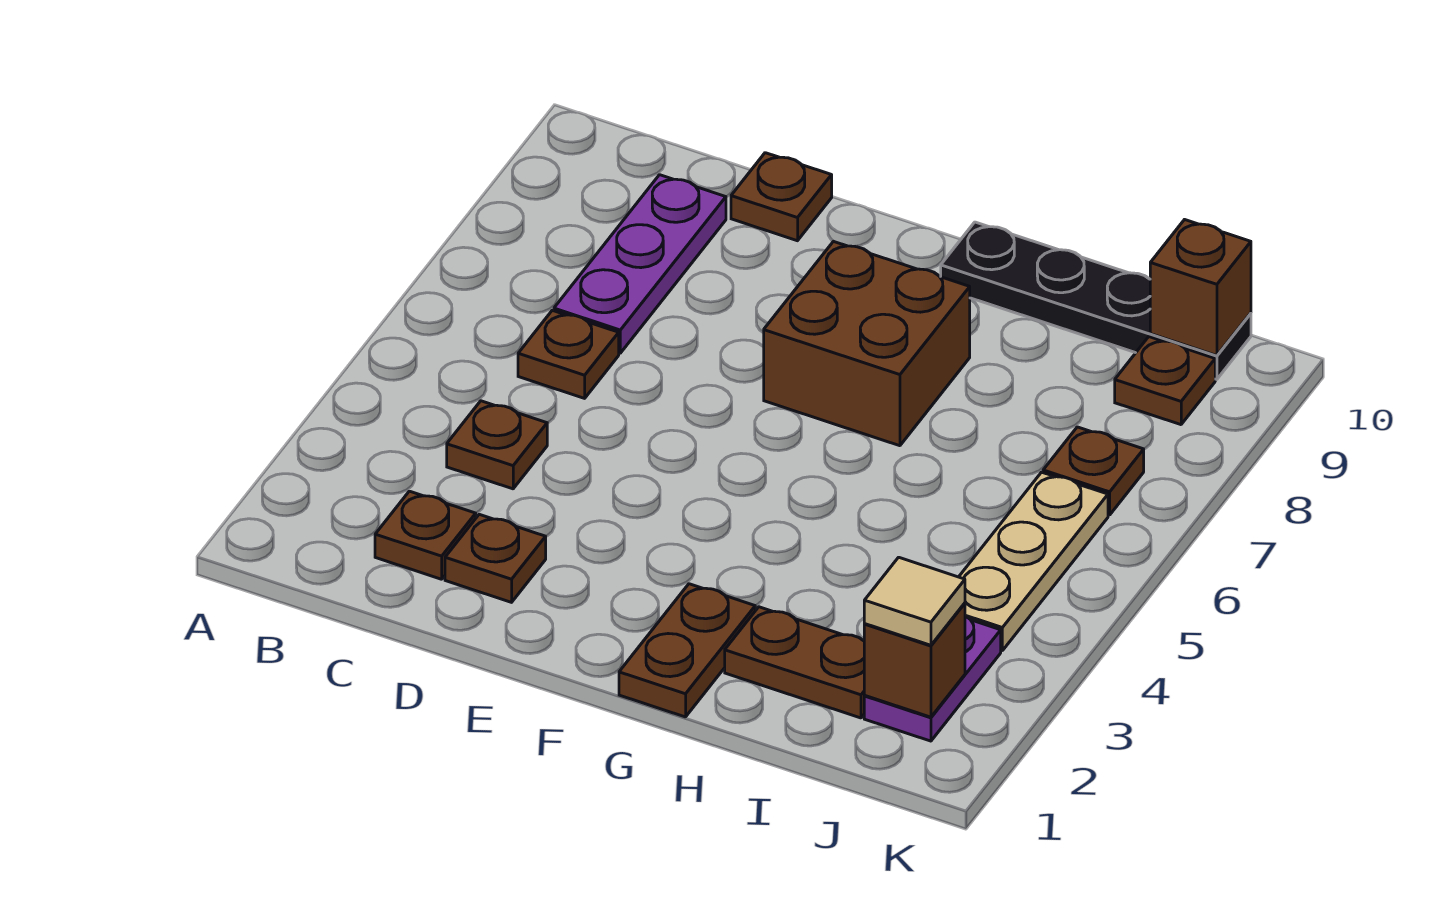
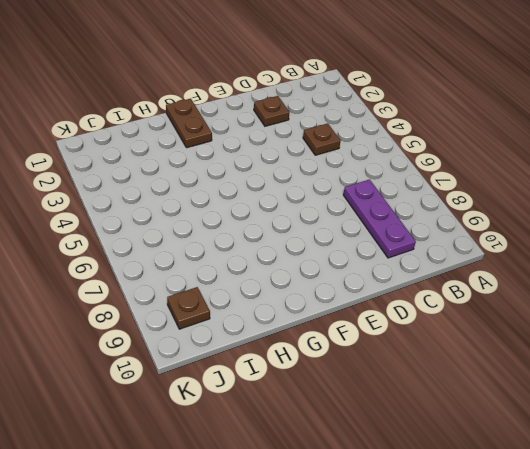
none -> brown 1x1 plate [375,491,476,579]
none -> brown 1x1 plate [518,310,619,398]
none -> brown 1x1 plate [731,153,832,241]

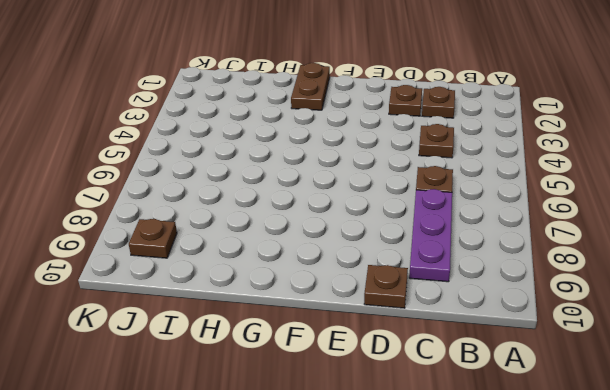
none -> brown 2x2 brick [764,241,970,446]
none -> black 1x4 plate [941,222,1251,379]
none -> brown 1x2 plate [725,607,865,718]

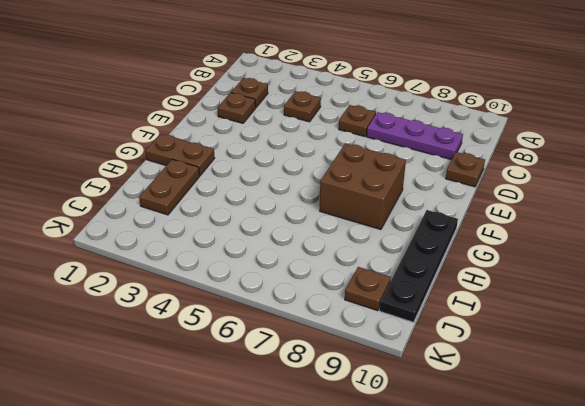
none -> purple 1x2 plate [864,616,1001,741]
none -> tan 1x3 plate [959,472,1108,651]
none -> brown 1x1 plate [1043,427,1144,515]

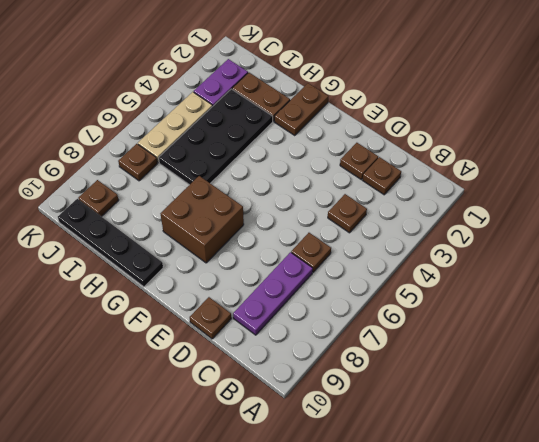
black 2x4 plate [159,89,273,185] -> none
none -> brown 1x1 brick [864,603,965,717]
none -> brown 1x1 brick [1150,220,1251,355]
none -> tan 1x1 tile [864,557,965,645]

